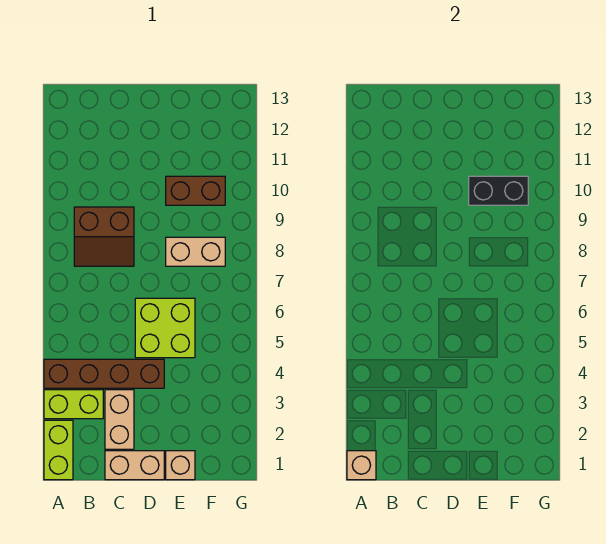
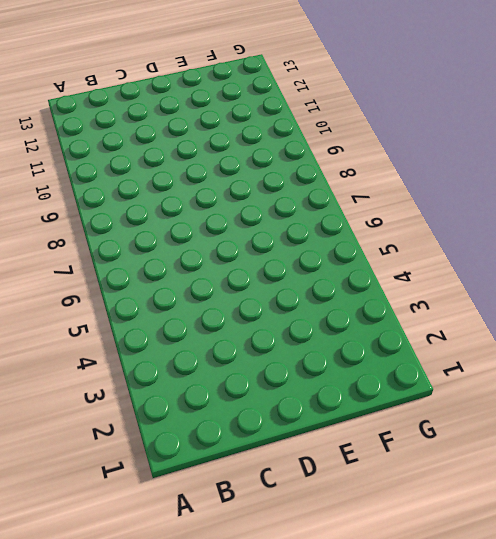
none -> lime 1x2 brick [44,420,73,480]
none -> lime 1x2 brick [44,390,103,419]
none -> brown 1x4 brick [44,359,164,388]

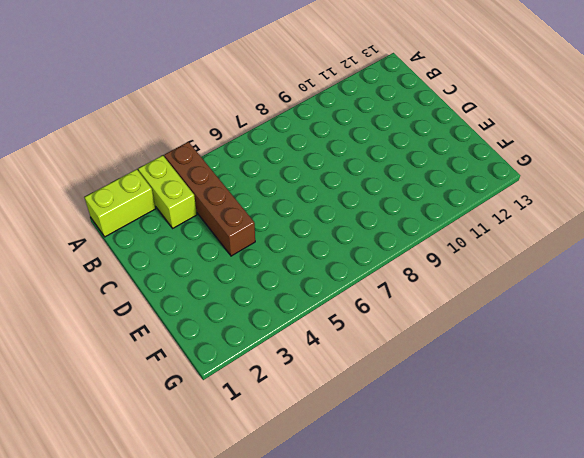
none -> brown 2x2 slope [74,207,134,266]
none -> tan 1x2 brick [105,451,164,480]
none -> tan 1x2 brick [105,390,134,449]

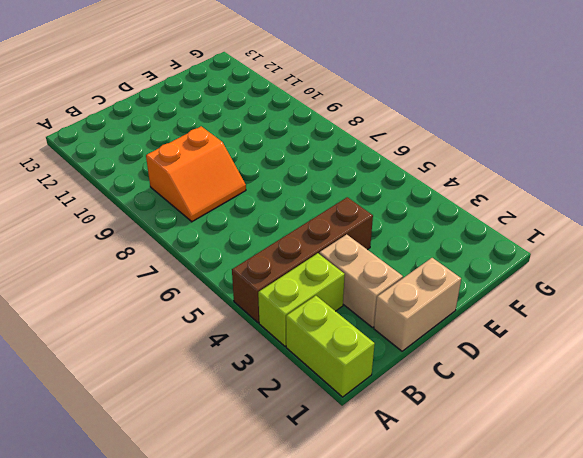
orange 2x2 slope [146,126,246,222] -> brown 2x2 slope [74,207,134,266]
none -> lime 2x2 brick [135,298,195,358]
none -> tan 1x1 brick [166,451,195,480]
none -> tan 1x2 brick [166,237,225,266]

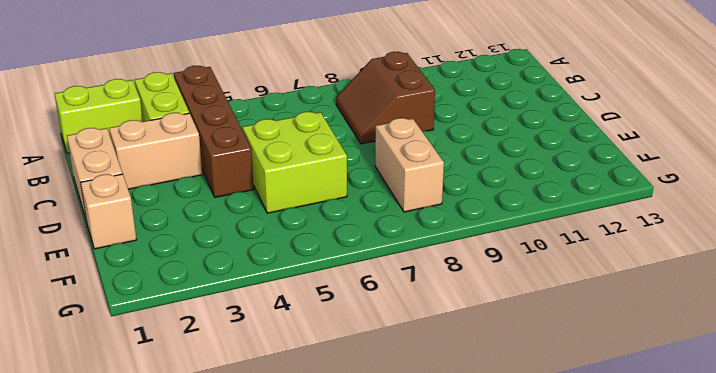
none -> brown 1x2 brick [166,176,225,205]
none -> tan 1x1 brick [347,451,376,480]
none -> black 1x2 brick [469,176,528,205]

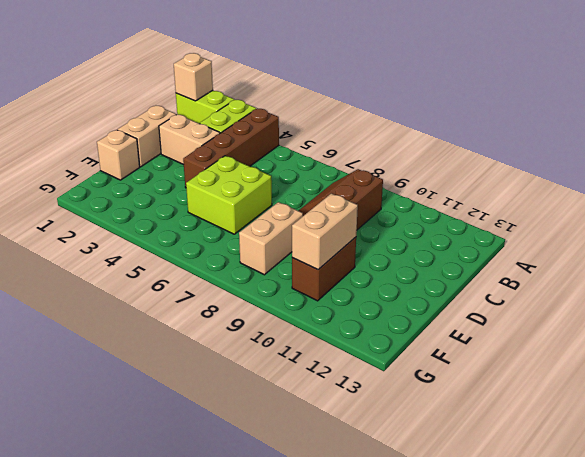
tan 1x2 brick [292,193,358,270] -> black 1x2 brick [469,176,528,205]

